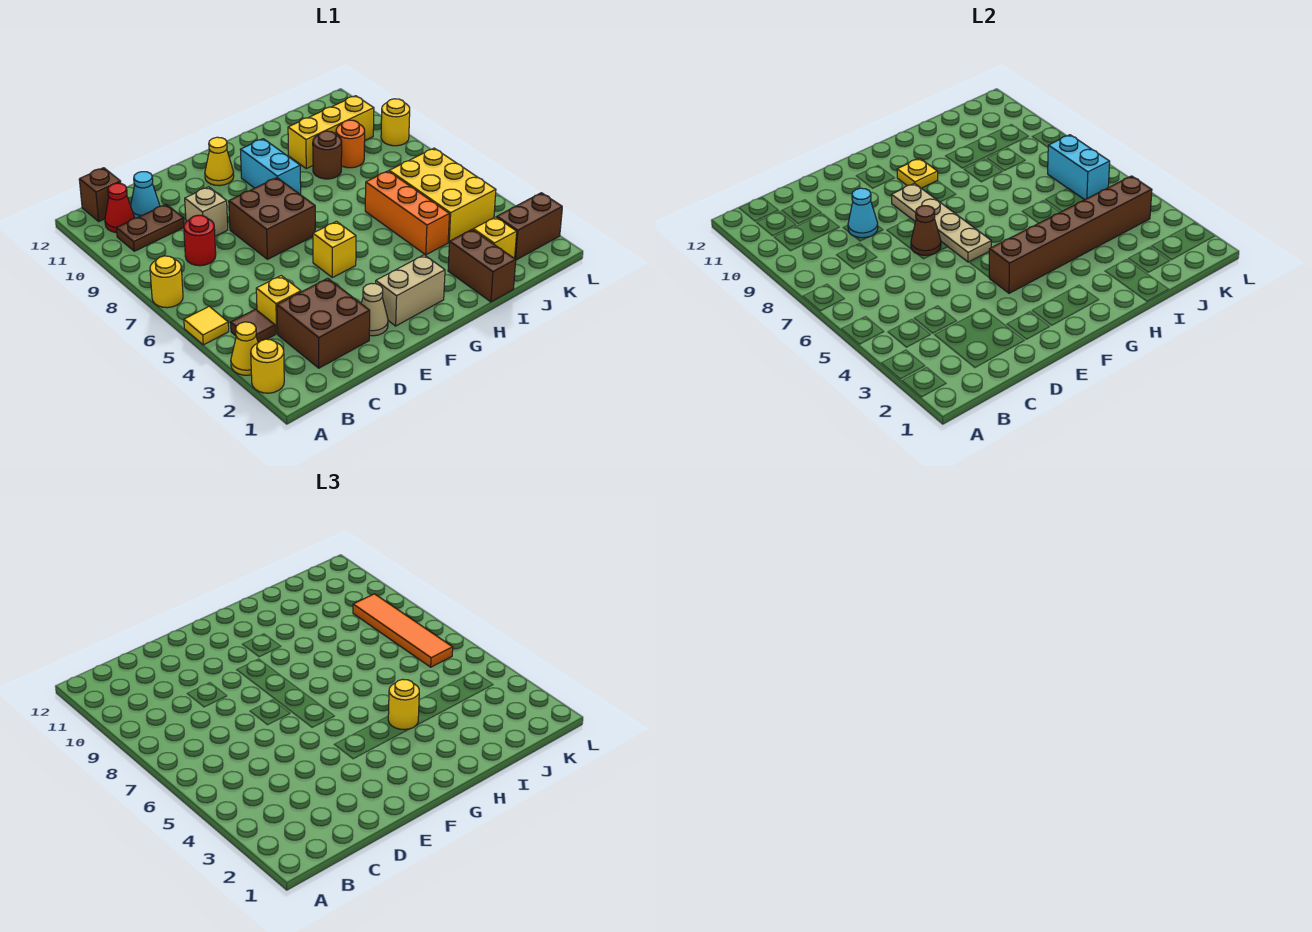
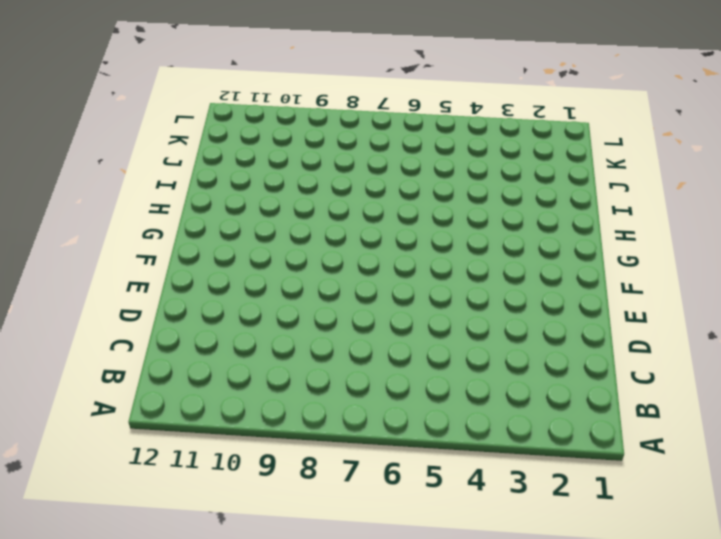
none -> yellow 1x1 round brick [251,339,284,393]
none -> yellow 1x1 cone [231,322,258,375]
none -> yellow 1x1 tile [184,306,229,345]
none -> yellow 1x1 round brick [150,256,183,308]

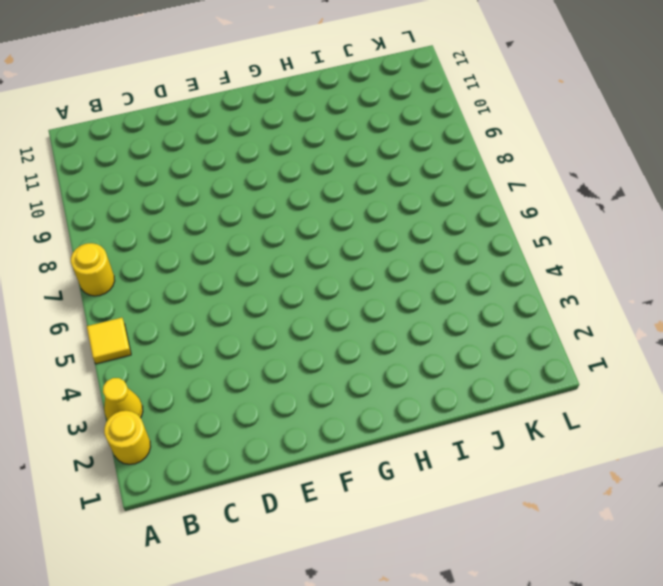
none -> brown 1x1 tile [231,309,275,343]
none -> brown 1x2 plate [116,204,184,251]
none -> red 1x1 cone [105,183,134,233]
none -> brown 1x1 brick [79,168,121,221]

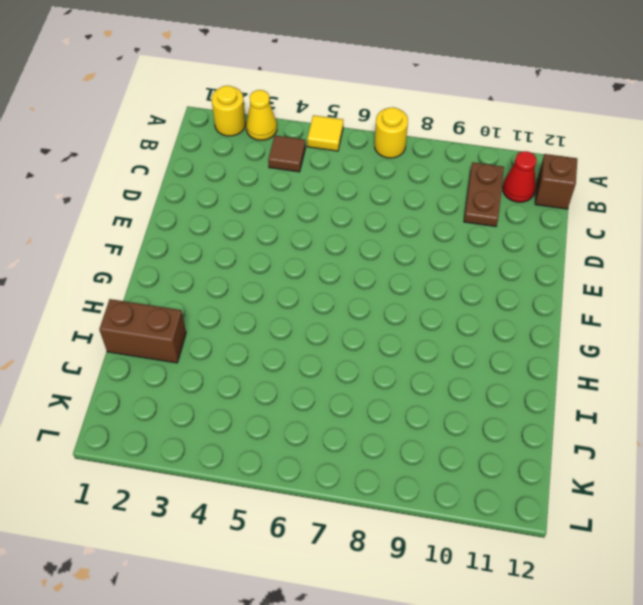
none -> brown 2x2 brick [277,278,370,368]
none -> yellow 1x1 brick [256,276,301,334]
none -> red 1x1 round brick [184,215,216,266]
none -> cyan 1x1 cone [131,172,160,218]

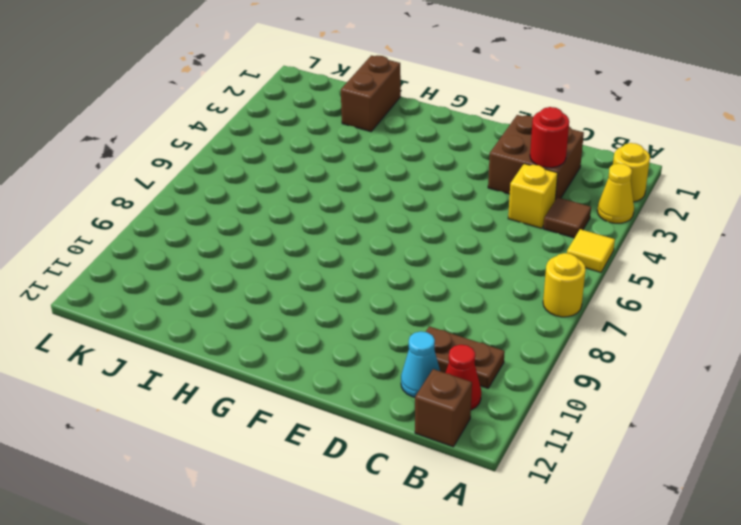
red 1x1 round brick [530,107,569,168] -> red 1x1 round brick moved to [184,215,216,266]
none -> tan 1x1 brick [185,187,228,236]
none -> tan 1x1 cone [361,283,388,336]
none -> brown 2x2 brick [229,178,315,259]
none -> tan 1x2 brick [376,255,445,326]

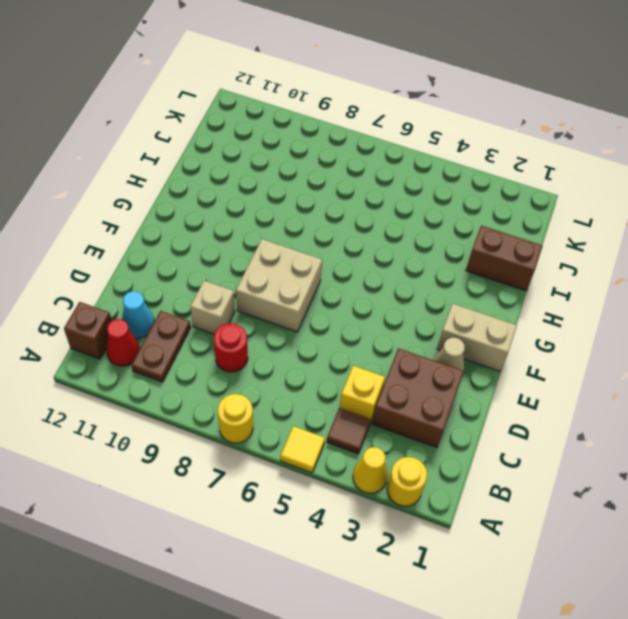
tan 2x2 brick [236,239,322,332] -> brown 2x2 brick [229,178,315,259]
tan 1x2 brick [437,304,517,371] -> tan 1x2 brick turned to [376,255,445,326]
none -> yellow 1x1 brick [313,221,356,278]
none -> yellow 1x1 cone [205,137,234,186]
none -> cyan 1x2 brick [240,139,301,195]
none -> orange 1x3 brick [365,171,450,255]

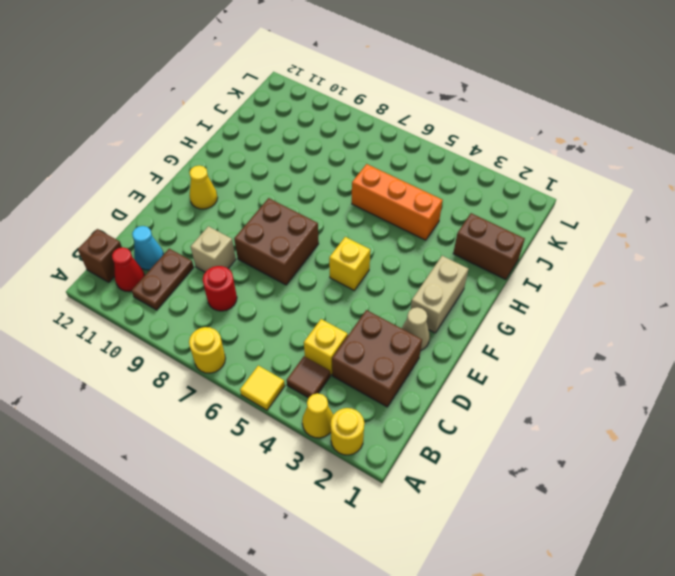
none -> cyan 1x2 brick [240,139,301,195]
none -> brown 1x1 round brick [313,131,342,179]
none -> yellow 1x3 brick [288,96,374,169]
none -> yellow 1x1 brick [473,217,517,259]

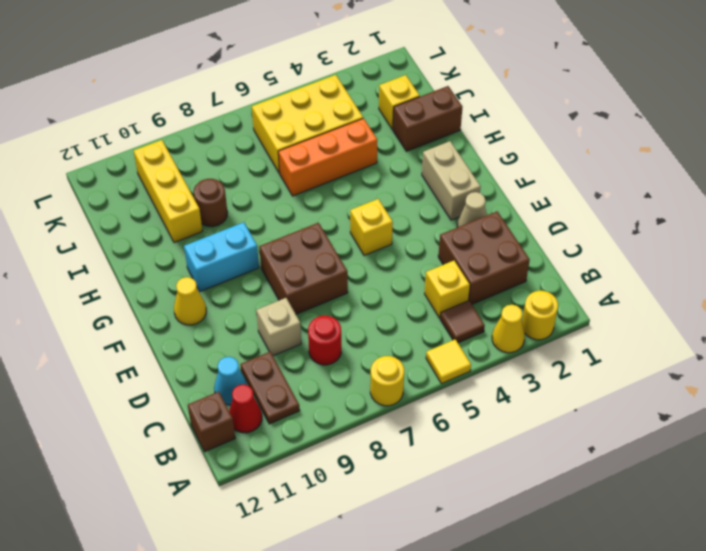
none -> orange 1x1 round brick [336,120,365,168]
none -> brown 1x2 brick [497,193,562,260]
none -> yellow 1x1 round brick [381,99,410,146]
none -> cyan 1x1 cone [848,188,878,238]

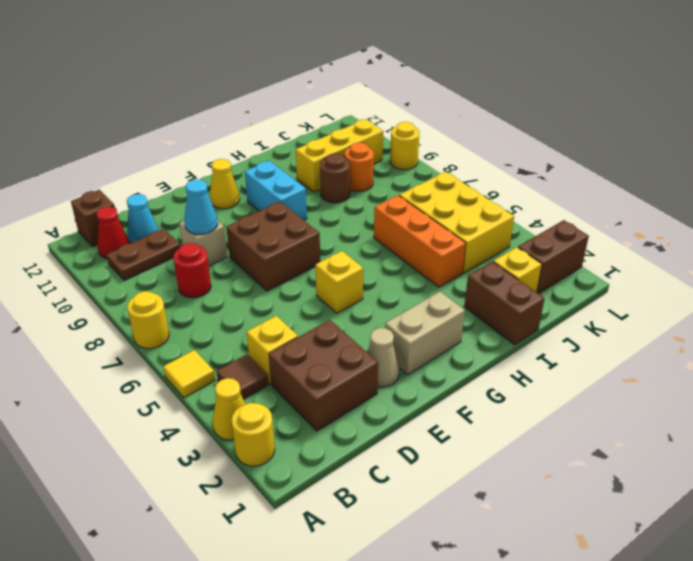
none -> brown 1x1 cone [911,206,941,255]
none -> brown 1x6 brick [989,176,1152,293]
none -> tan 1x4 plate [891,183,991,262]
none -> yellow 1x1 plate [897,158,938,188]

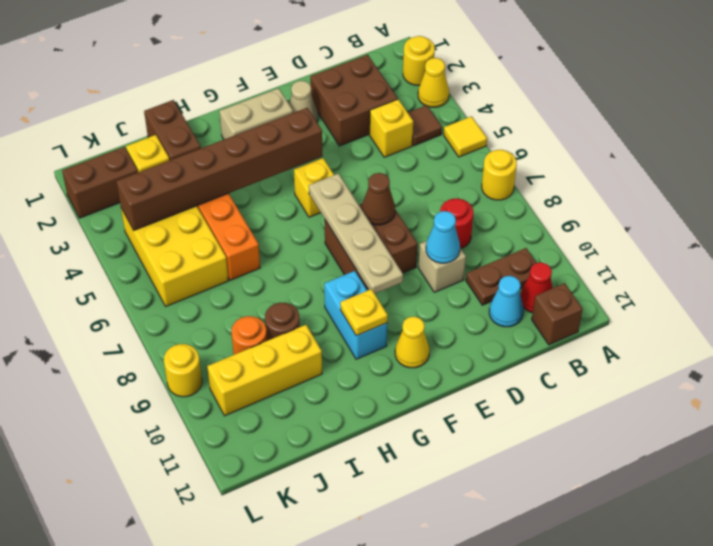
none -> cyan 1x2 brick [1048,135,1110,200]
none -> yellow 1x1 round brick [388,679,419,730]
none -> orange 1x4 tile [353,594,453,667]

